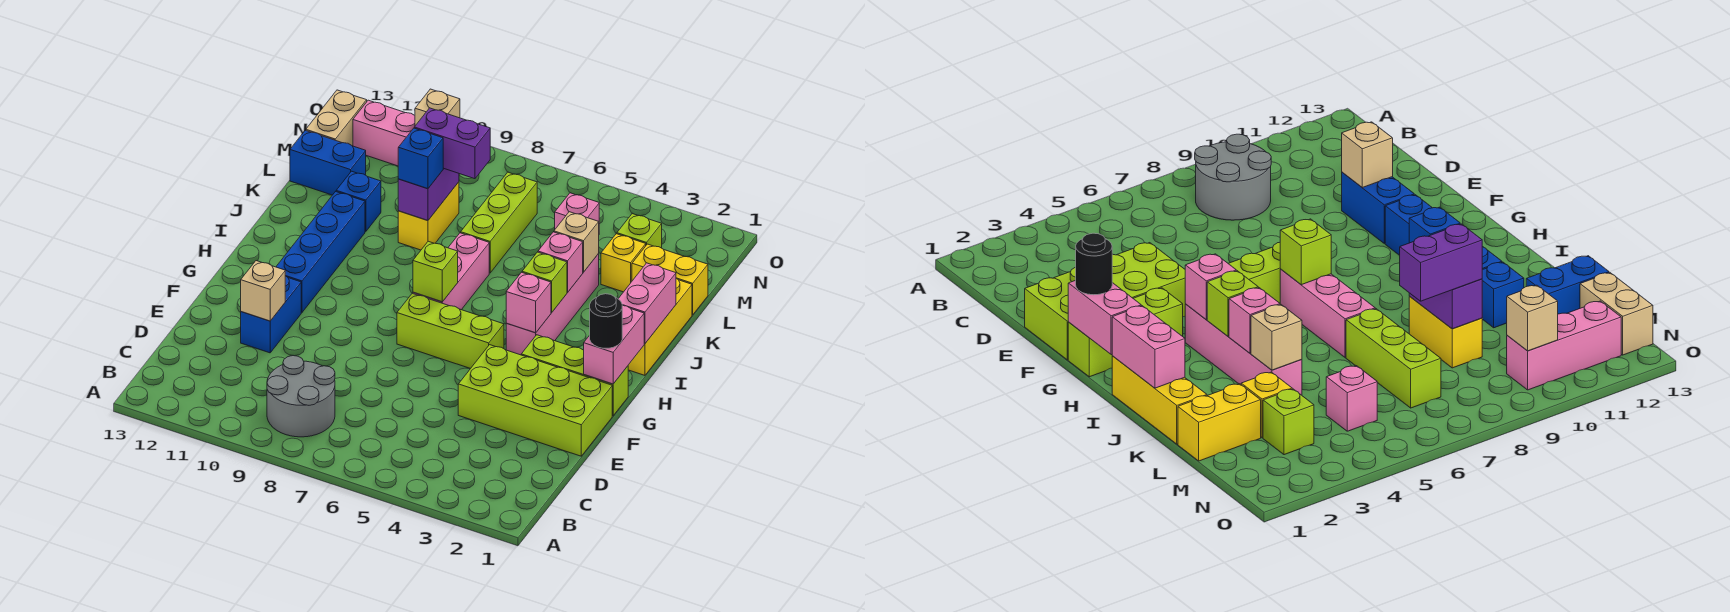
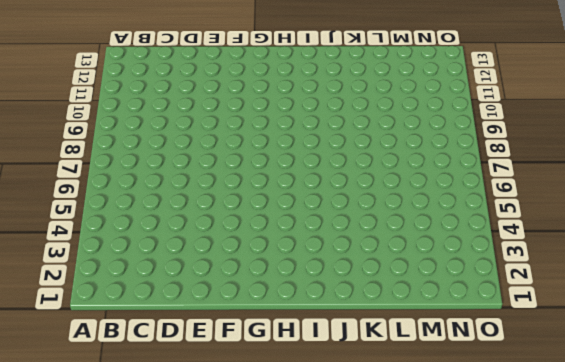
none -> grey 2x2 round brick [267,356,335,437]
none -> lime 2x4 brick [458,345,612,456]
none -> blue 1x2 brick [241,276,301,353]
none -> lime 1x3 brick [521,335,628,416]

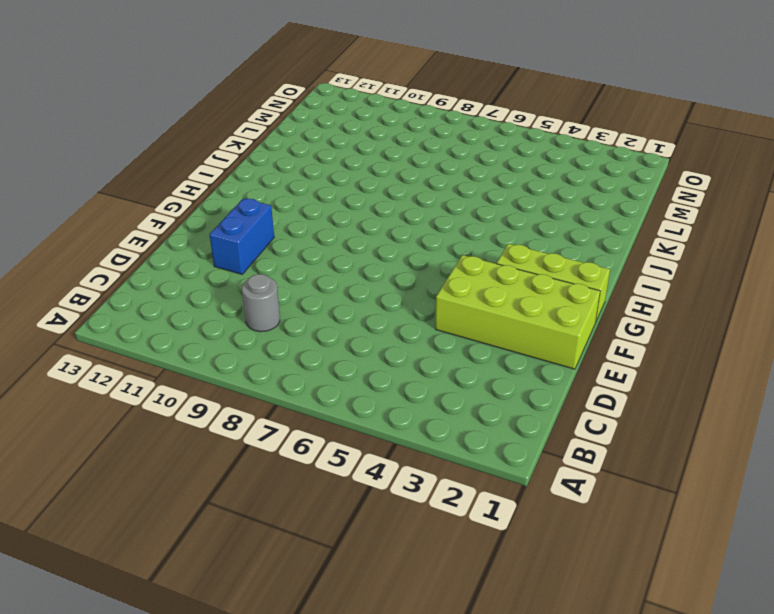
grey 1x1 round brick [242,274,280,332] -> grey 2x2 round brick [267,356,335,437]
none -> lime 1x3 brick [397,293,504,369]
none -> blue 1x4 brick [276,192,365,312]
none -> pink 1x4 brick [506,254,599,355]
none -> pink 1x3 brick [413,233,489,310]

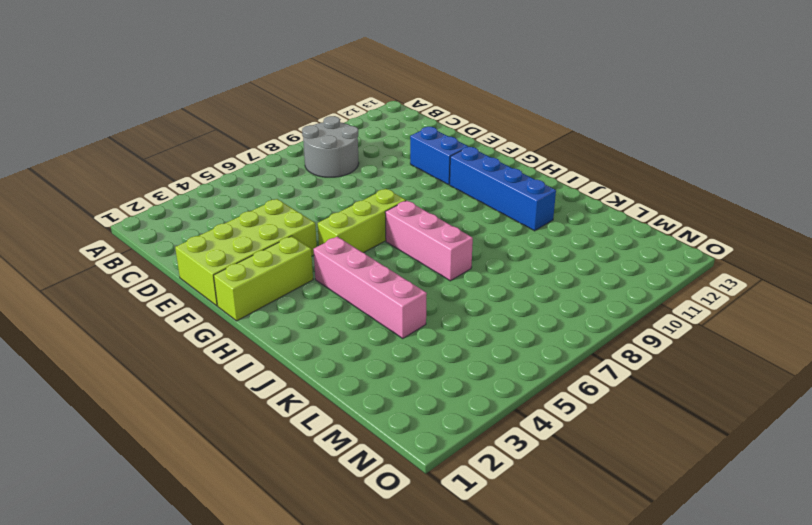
none -> yellow 1x3 brick [628,279,692,375]
none -> lime 1x3 brick [461,172,537,273]
none -> yellow 1x2 brick [398,182,459,250]
none -> blue 1x1 brick [336,171,381,232]

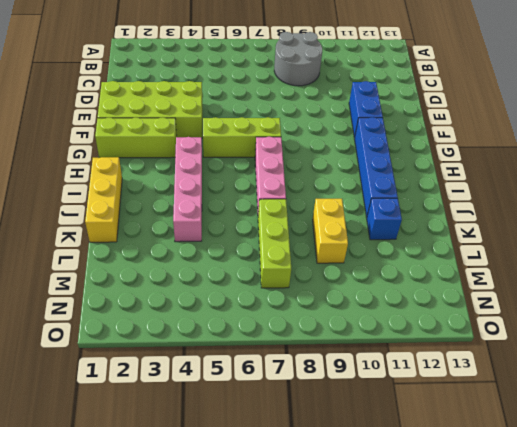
none -> yellow 1x2 brick [632,244,708,315]
none -> yellow 1x1 brick [601,234,646,292]
none -> blue 1x2 brick [290,130,366,195]
none -> lime 1x1 brick [617,214,662,248]

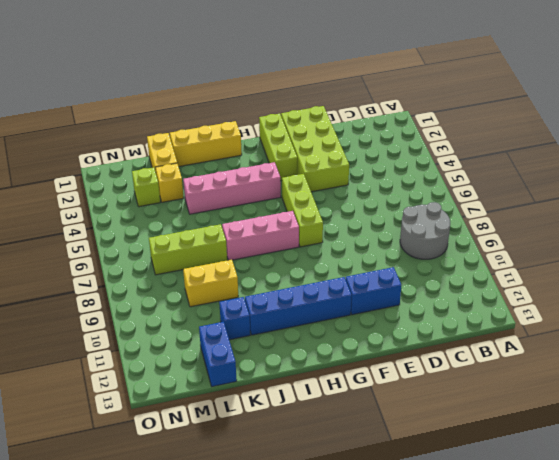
none -> pink 1x1 brick [555,193,599,229]
none -> tan 1x2 brick [306,90,367,146]
none -> pink 1x3 brick [353,100,415,166]
none -> tan 1x1 brick [241,261,285,321]

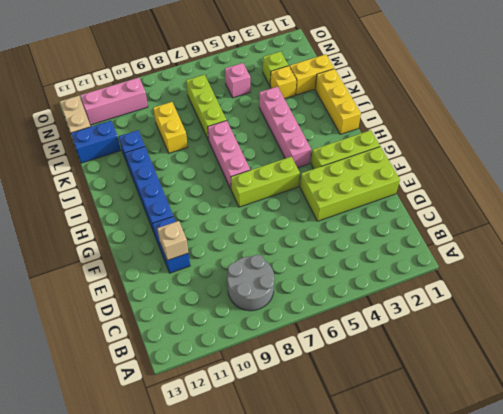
none -> pink 1x2 brick [584,306,644,384]
none -> pink 1x1 brick [506,272,551,333]
none -> lime 1x1 brick [413,241,458,302]
none -> pink 1x2 brick [618,263,676,344]

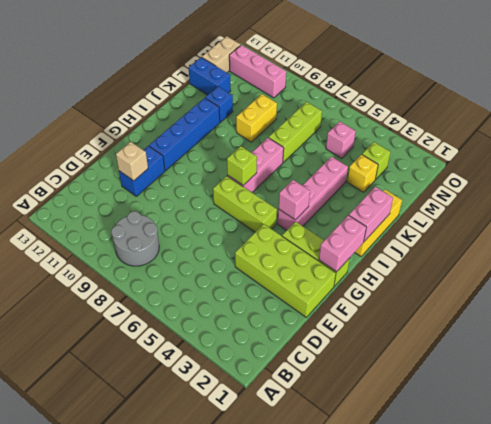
none -> yellow 1x2 brick [632,244,708,315]
none -> lime 1x1 brick [522,252,567,313]
none -> pink 1x1 brick [538,232,583,292]
none -> tan 1x1 brick [554,212,599,272]

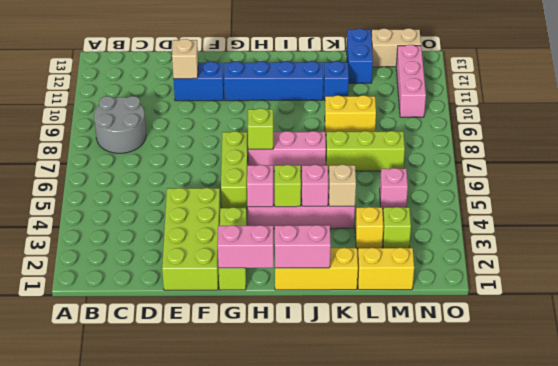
yellow 1x2 brick [358,248,414,290] -> yellow 1x2 brick turned to [632,244,708,315]
none -> purple 1x2 brick [398,168,459,221]
none -> tan 1x1 brick [415,89,460,126]
none -> black 1x1 round brick [590,294,622,348]
none -> blue 1x1 brick [398,128,443,189]

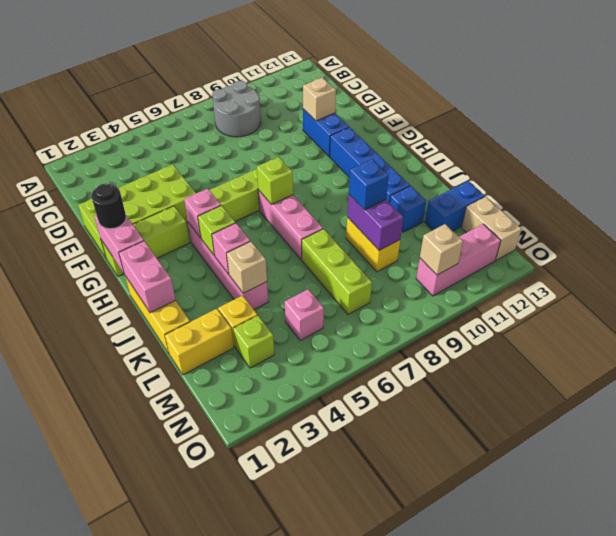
none -> purple 1x2 brick [414,108,490,179]

